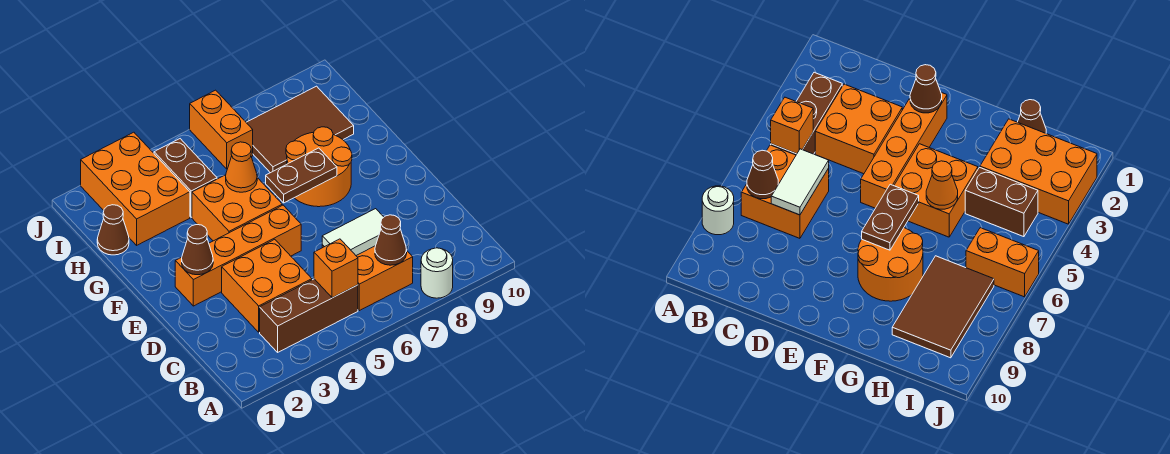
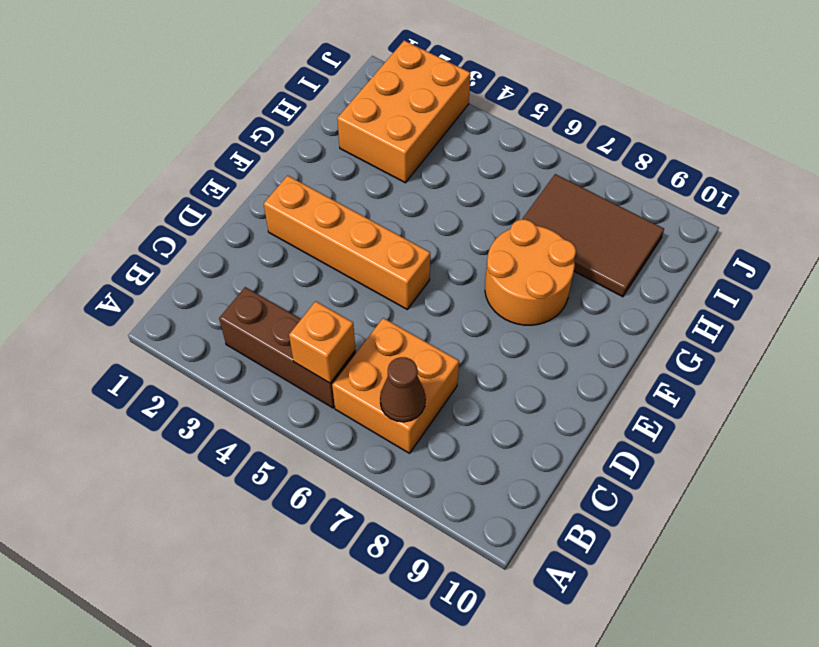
none -> white 1x1 round brick [421,248,453,298]
none -> orange 2x2 brick [222,239,312,332]
none -> orange 2x2 brick [192,175,282,241]

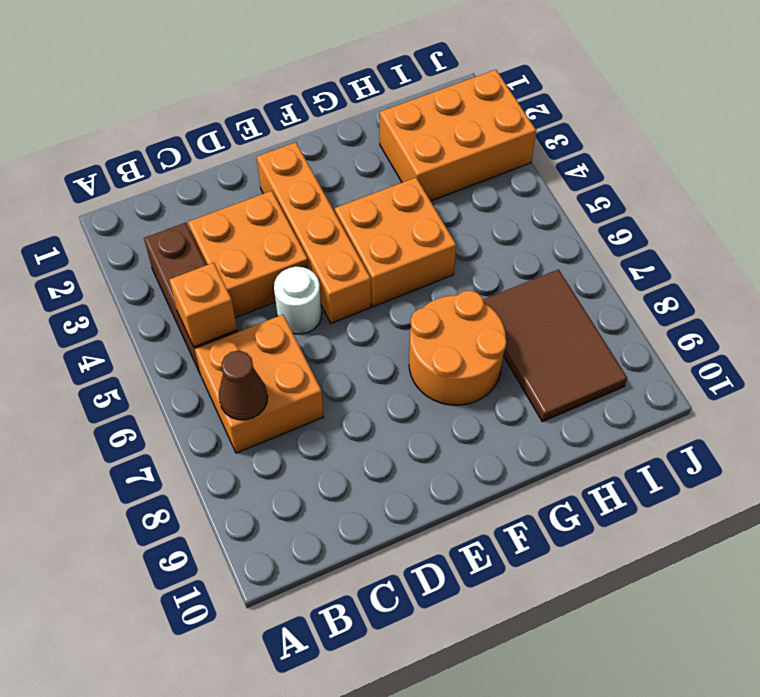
white 1x1 round brick [274,267,322,334] -> white 1x1 round brick moved to [421,248,453,298]
none -> brown 1x1 cone [97,205,129,255]
none -> brown 1x2 brick [154,139,217,217]
none -> orange 1x2 brick [190,90,253,169]

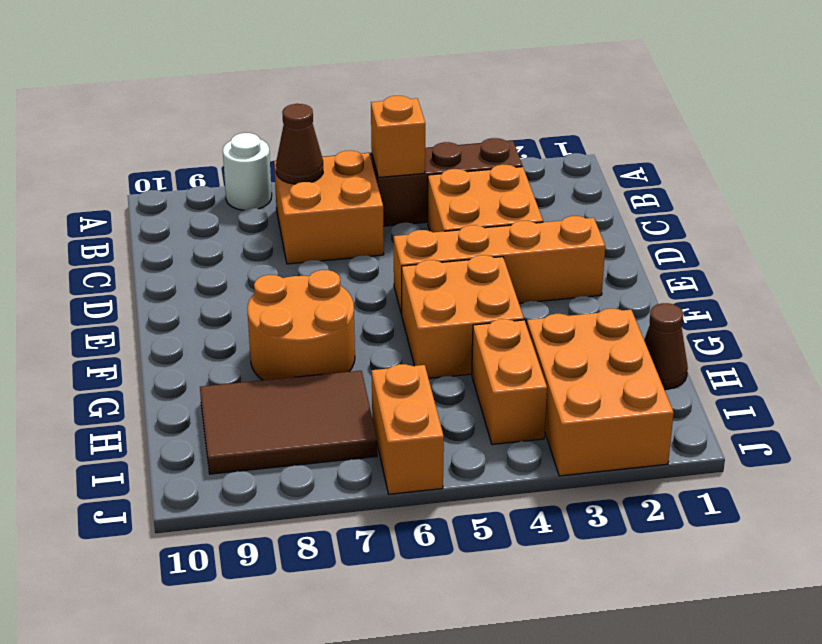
orange 1x2 brick [472,319,547,444] -> brown 1x2 brick [154,139,217,217]
none -> white 1x2 tile [322,209,384,255]
none -> brown 1x1 cone [182,225,213,275]
none -> brown 1x2 plate [266,148,337,203]

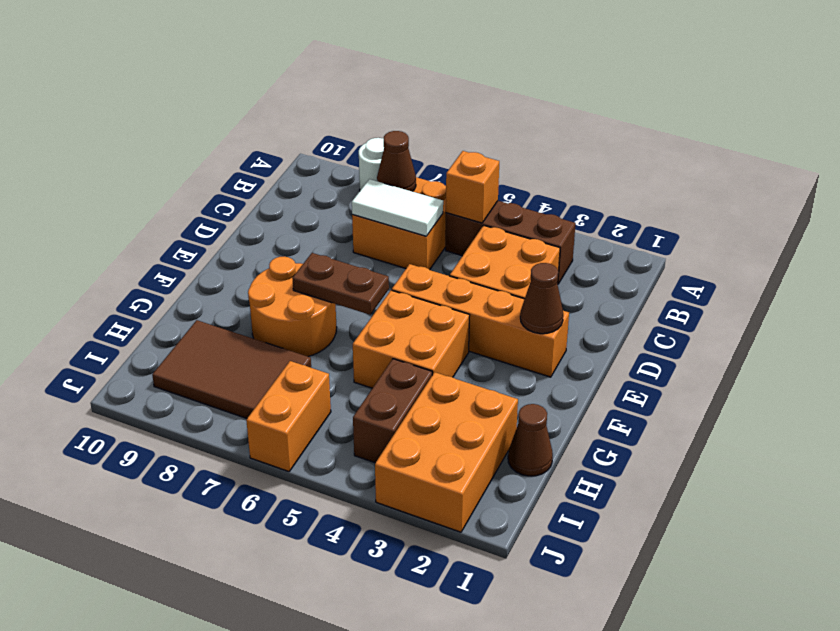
none -> orange 1x1 cone [226,142,257,192]

